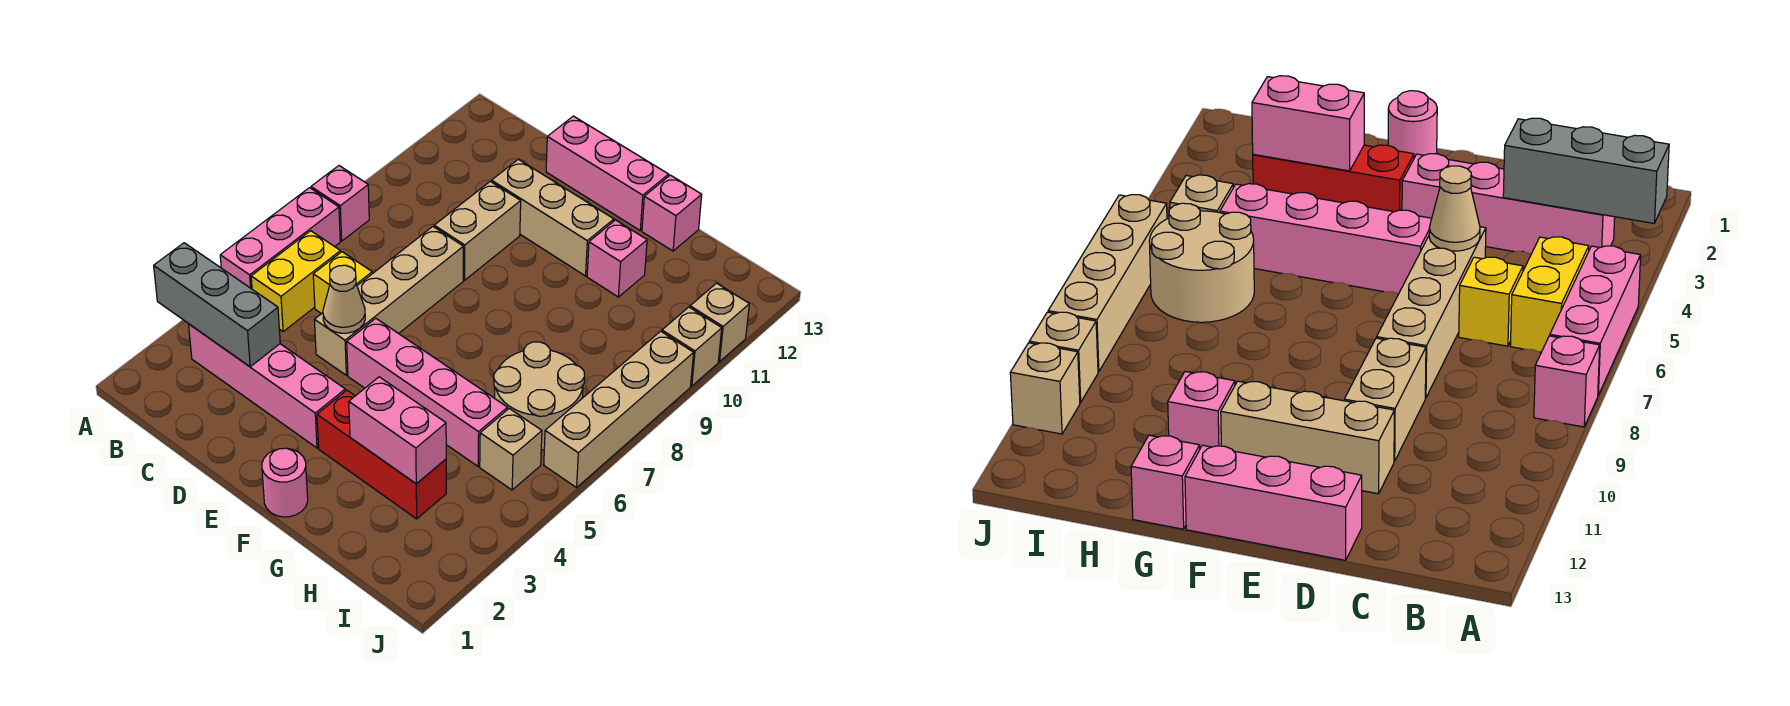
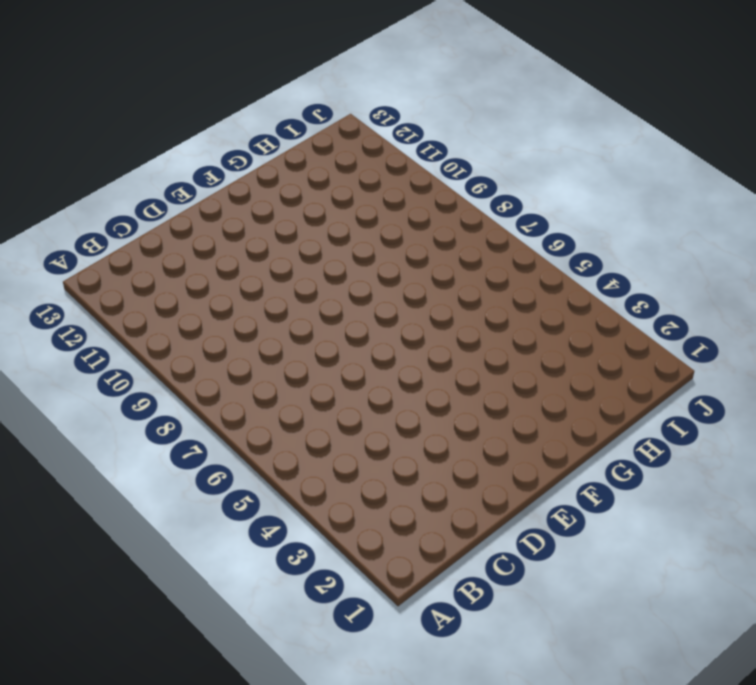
none -> pink 1x3 brick [220,188,340,289]
none -> pink 1x1 brick [311,166,369,241]
none -> pink 1x4 brick [189,324,345,448]

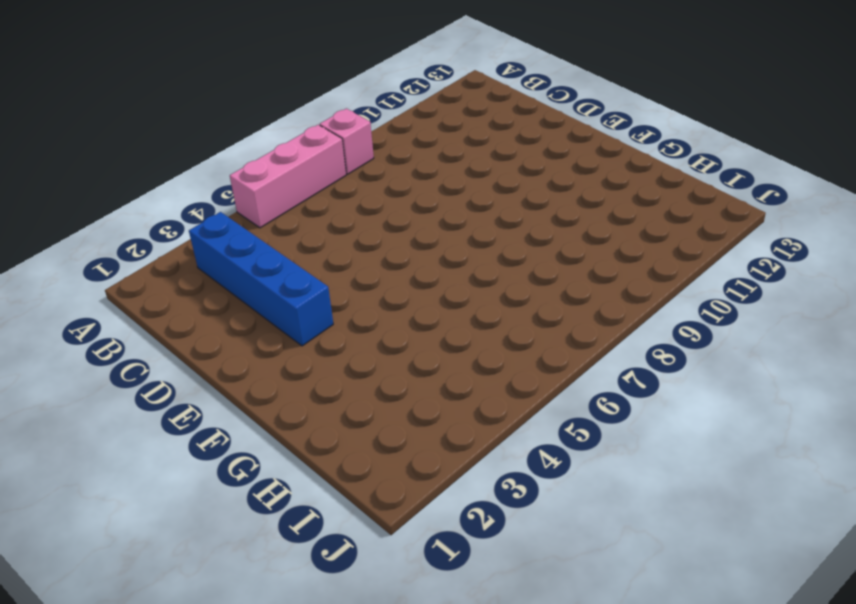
blue 1x4 brick [189,212,333,346] -> pink 1x4 brick [189,324,345,448]
none -> yellow 1x2 brick [251,231,341,331]
none -> yellow 1x1 brick [313,252,372,314]
none -> tan 1x4 brick [314,227,463,375]

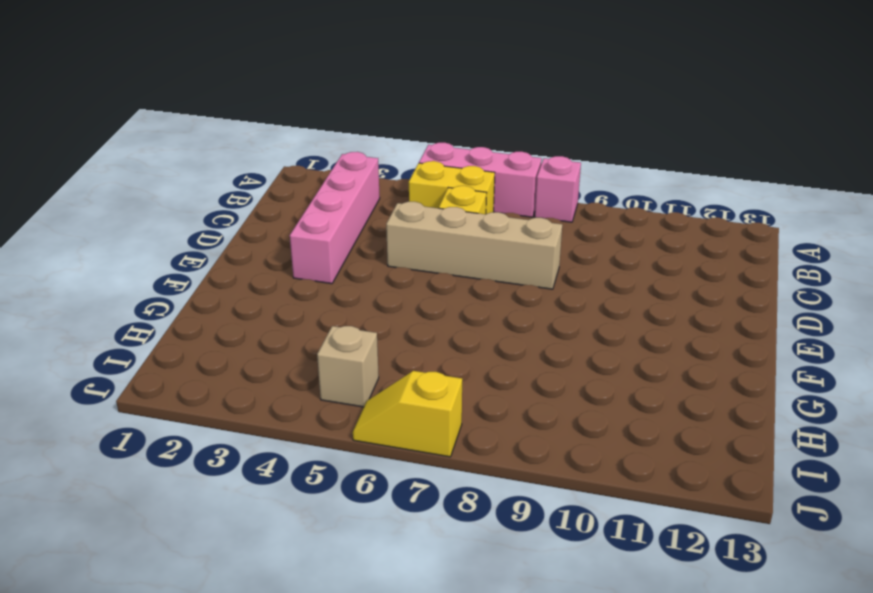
yellow 1x2 slope [353,371,462,457] -> tan 1x4 brick [544,331,694,488]
none -> tan 1x2 brick [434,181,521,280]
none -> tan 1x3 brick [492,159,614,276]
none -> pink 1x3 brick [546,116,669,230]

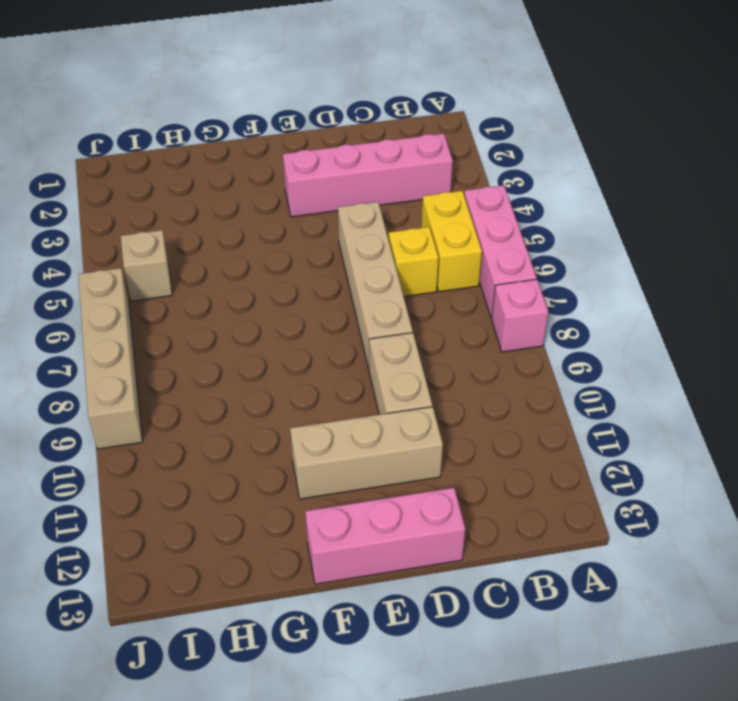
none -> pink 1x4 brick [347,318,507,466]
none -> pink 1x1 round brick [262,448,308,517]
none -> red 1x3 brick [317,390,446,519]

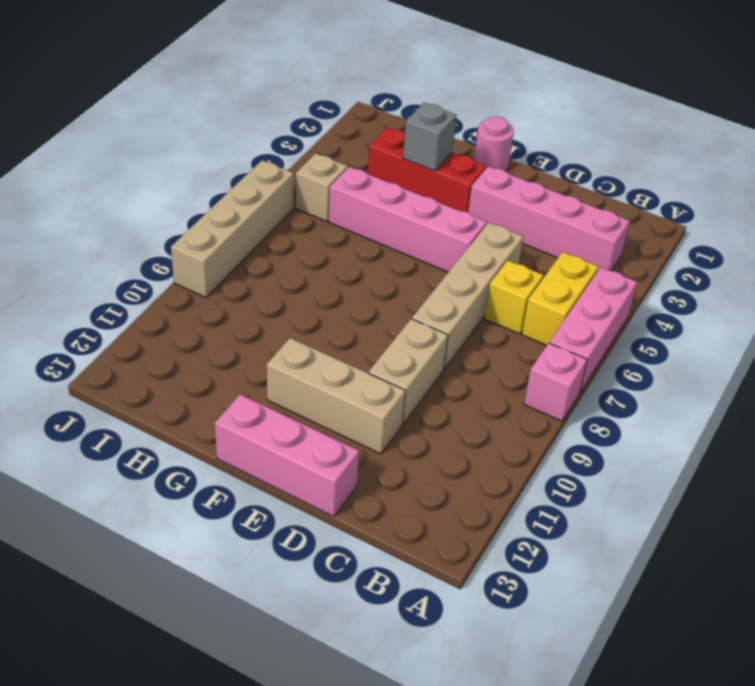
grey 1x1 brick [403,103,457,171] -> pink 1x2 brick [349,377,446,484]
none -> pink 1x1 brick [587,220,647,297]
none -> pink 1x1 brick [642,175,702,251]
none -> tan 2x2 round brick [494,342,585,450]

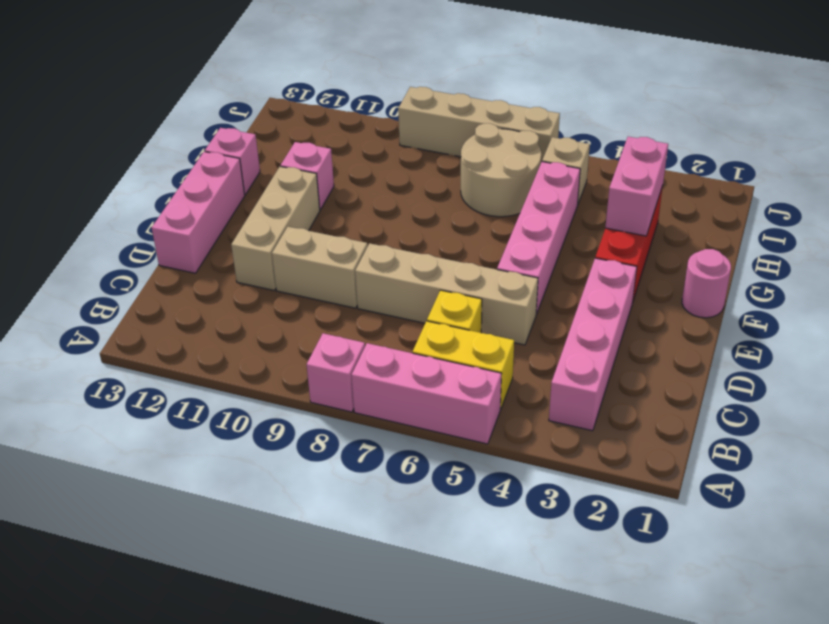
none -> tan 1x1 brick [662,307,722,386]
none -> tan 1x1 brick [690,283,749,362]
none -> grey 1x3 brick [154,243,280,367]

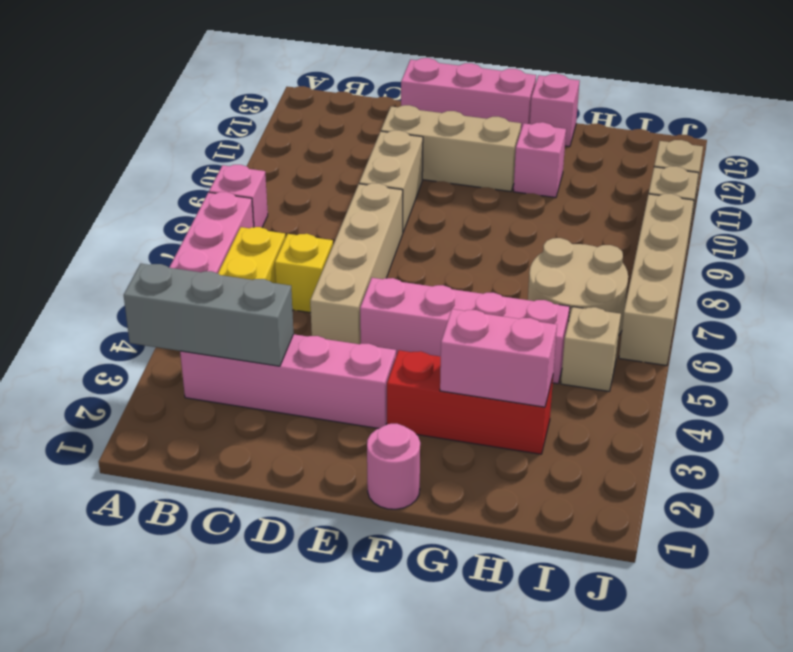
none -> tan 1x1 cone [323,265,365,333]

